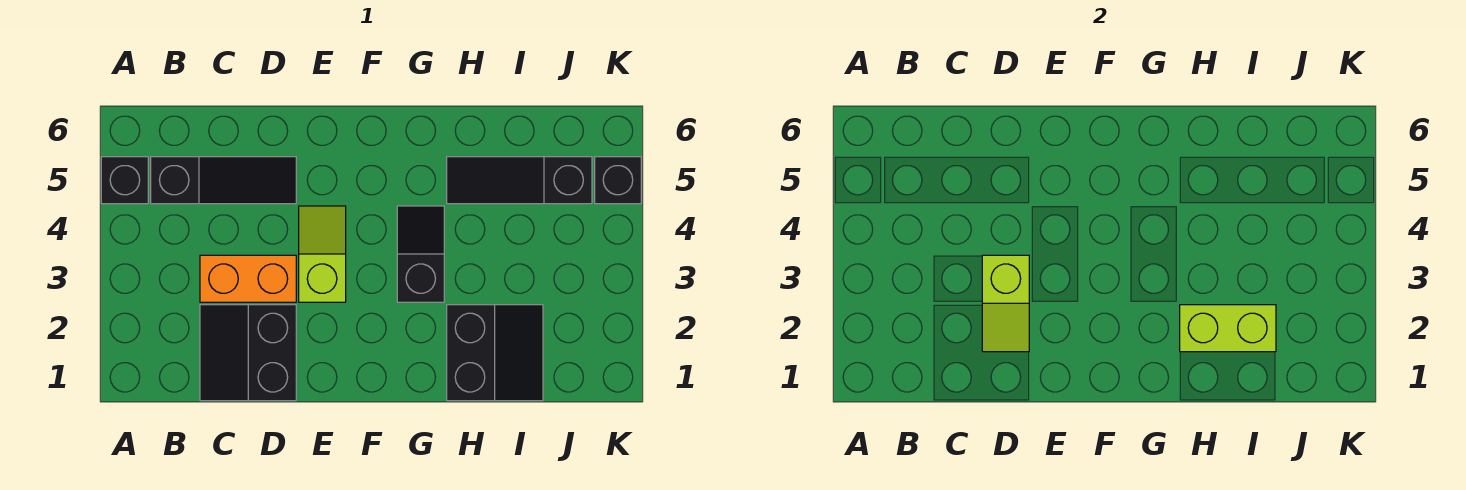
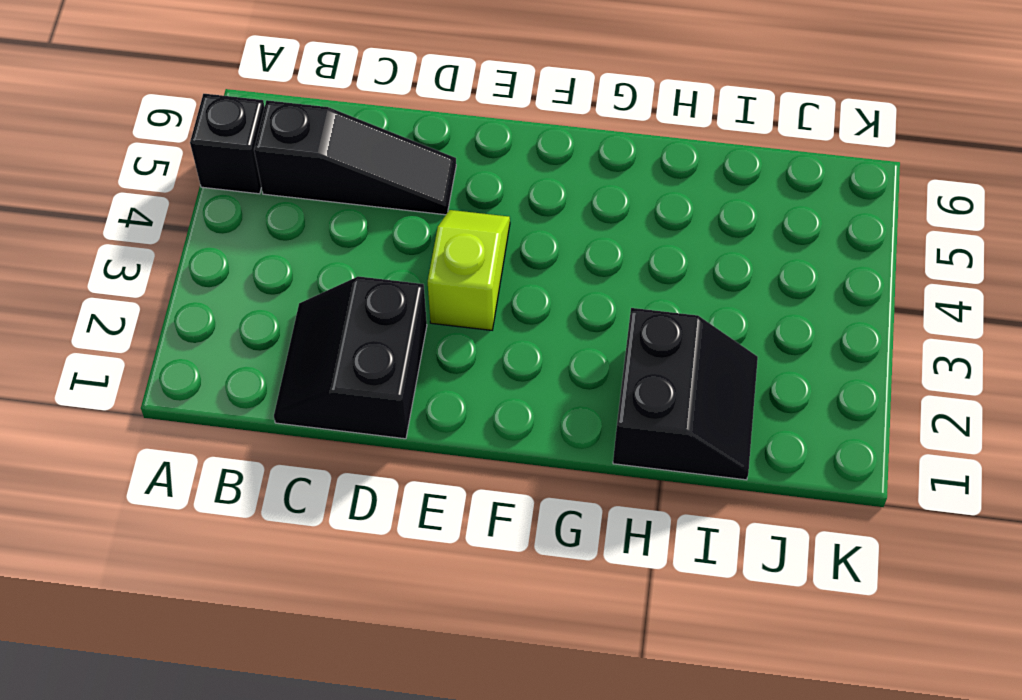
none -> orange 1x2 brick [200,255,296,302]
none -> black 1x2 slope [397,206,444,302]

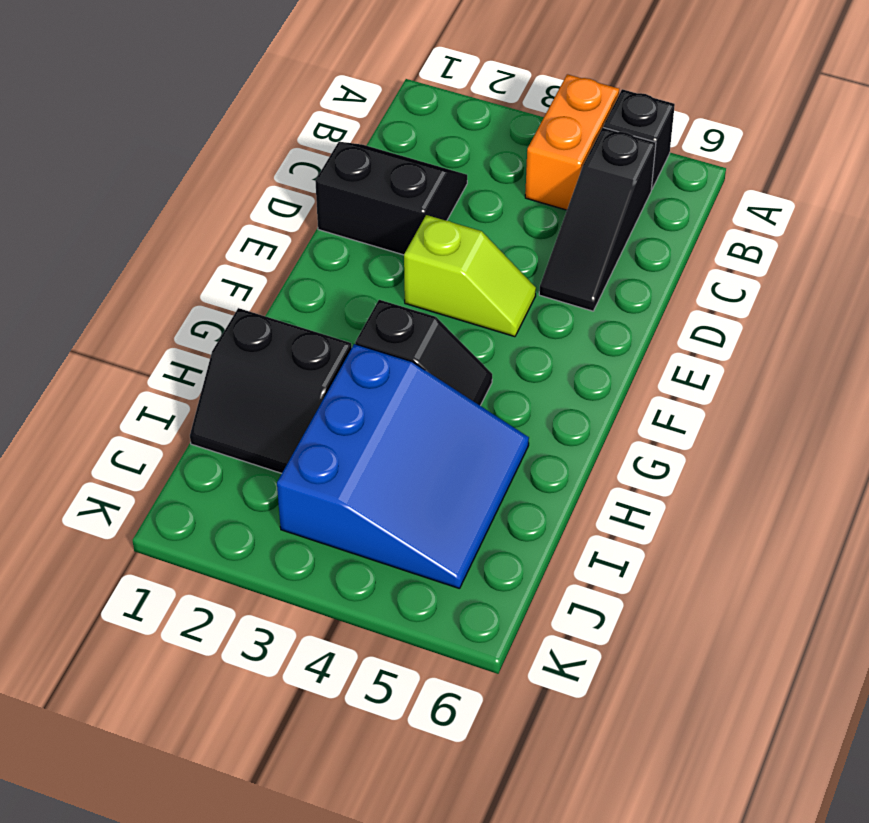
orange 1x2 brick [525,74,619,210] -> orange 1x2 brick moved to [200,255,296,302]
blue 3x3 slope [277,344,529,589] -> black 1x3 slope [447,157,592,204]
none -> black 1x1 brick [595,157,641,204]
none -> lime 1x2 slope [982,255,1029,352]

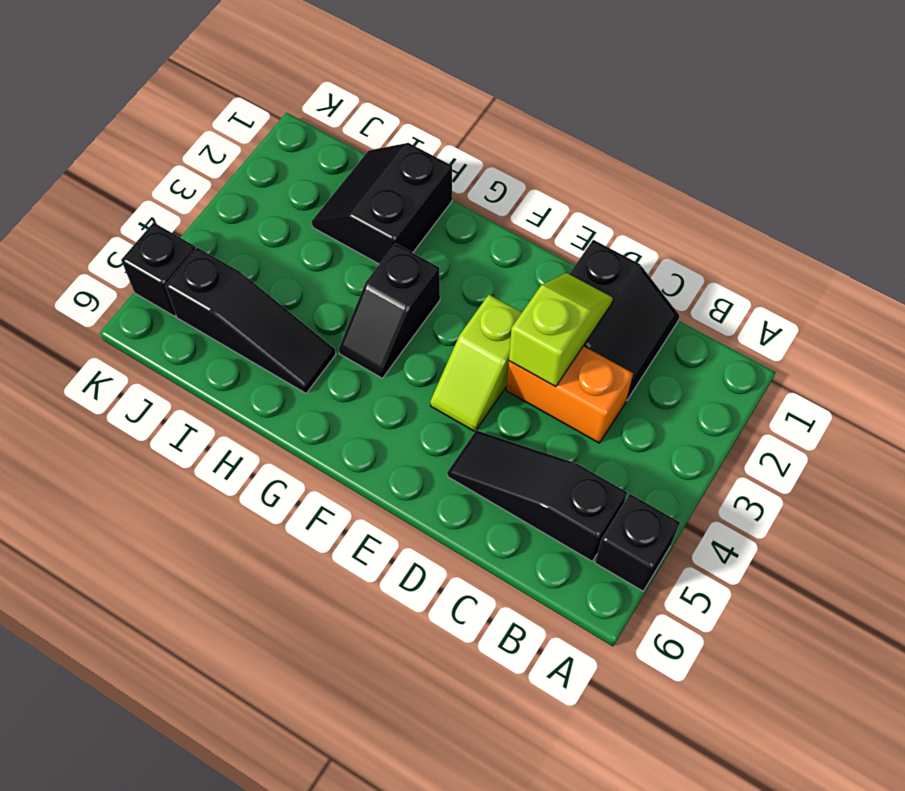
none -> lime 1x2 brick [1180,305,1276,352]

